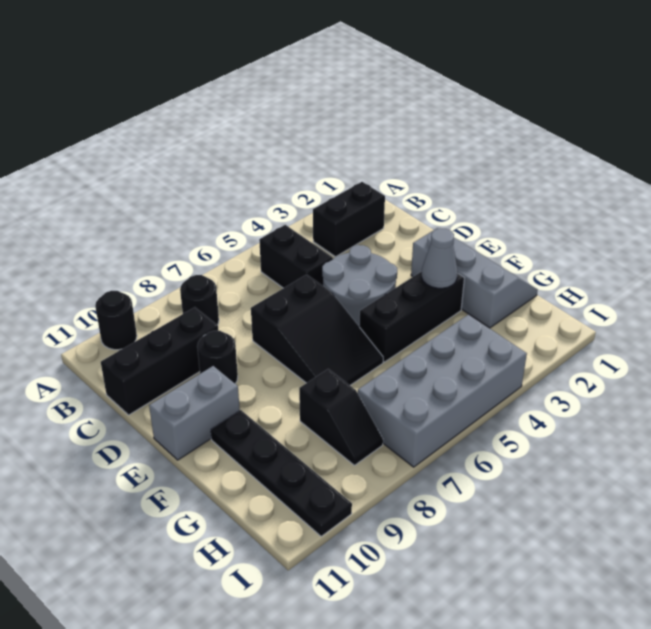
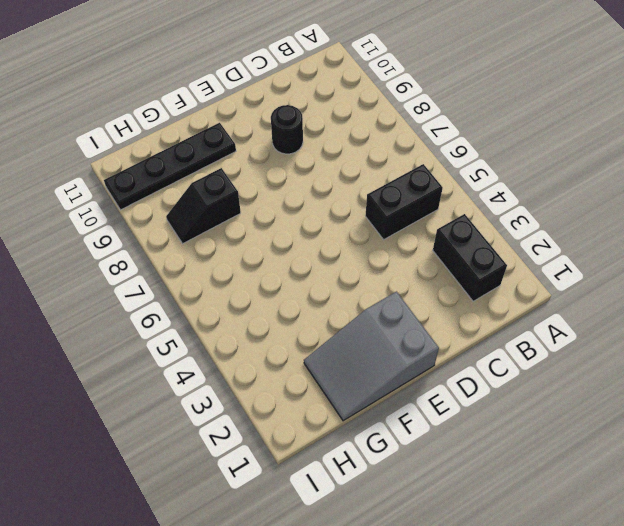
grey 2x3 slope [304,292,439,421] -> grey 2x3 slope turned to [411,228,538,328]
none -> black 1x1 round brick [95,291,137,350]
none -> black 1x1 round brick [180,275,219,325]
none -> black 1x3 brick [101,307,218,415]

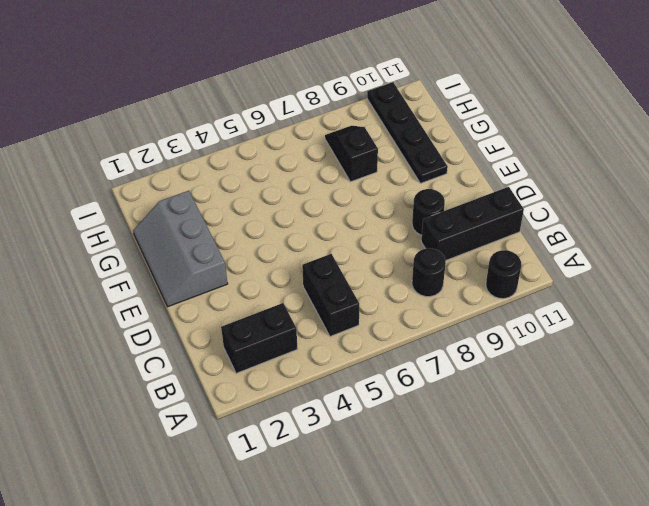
none -> grey 2x2 round brick [322,245,397,327]
none -> black 2x3 slope [251,275,383,385]
none -> grey 1x2 brick [149,366,240,460]

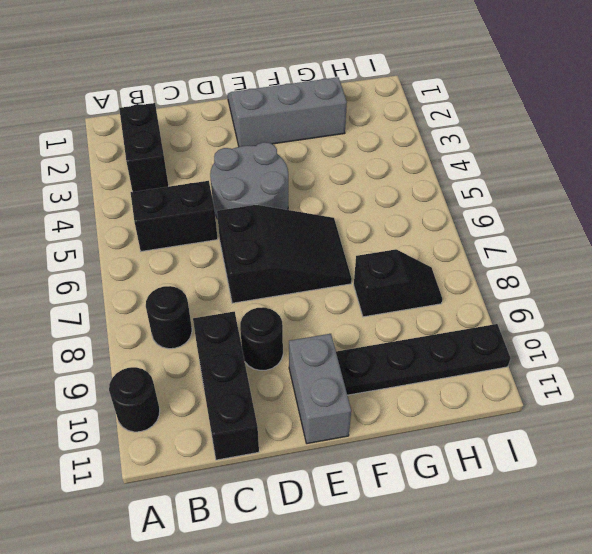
none -> black 1x3 brick [360,271,464,362]
none -> grey 2x4 brick [358,315,527,467]
none -> grey 1x1 cone [422,228,458,288]

